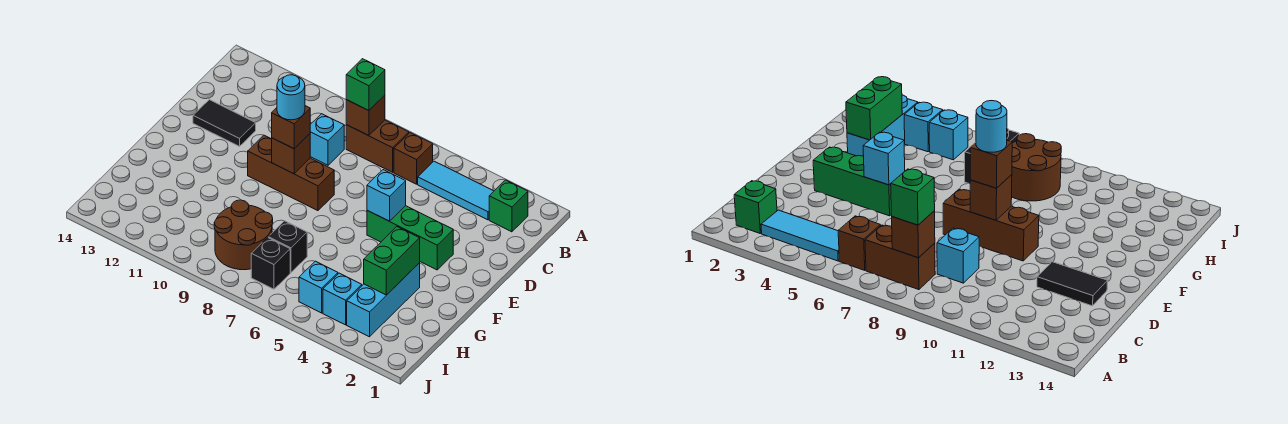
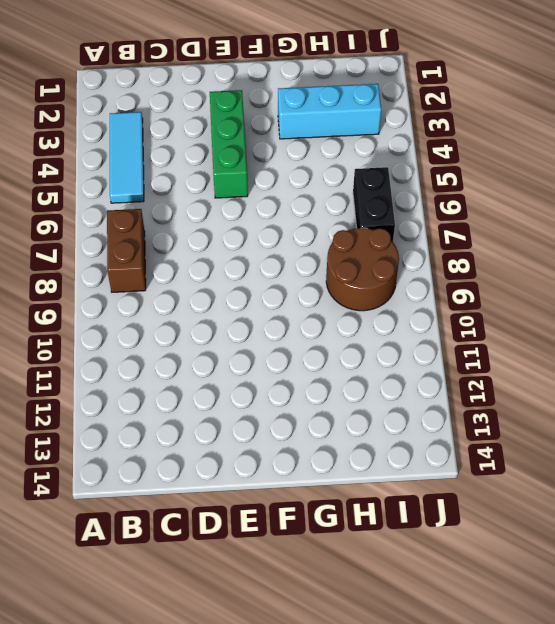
black 1x2 brick [353,167,395,242] -> black 1x1 brick [251,238,290,289]
none -> green 1x1 brick [489,180,528,232]
none -> brown 1x1 brick [394,133,433,184]
none -> cyan 1x1 brick [310,114,344,165]

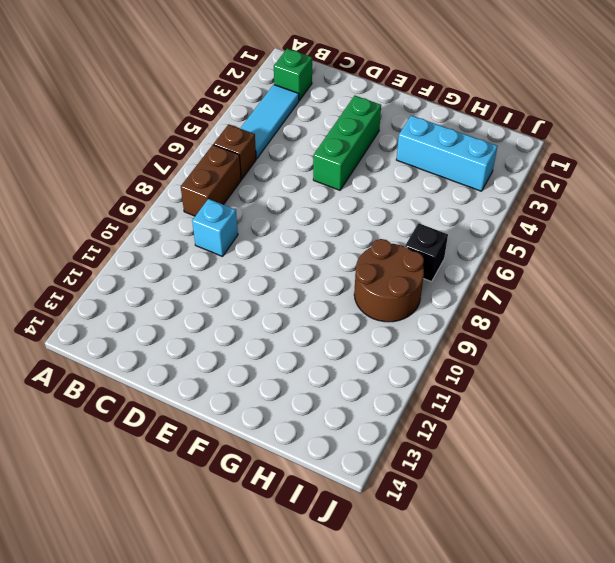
none -> black 1x2 tile [193,100,256,146]
none -> brown 1x3 brick [248,135,334,211]
none -> black 1x1 brick [268,221,307,272]

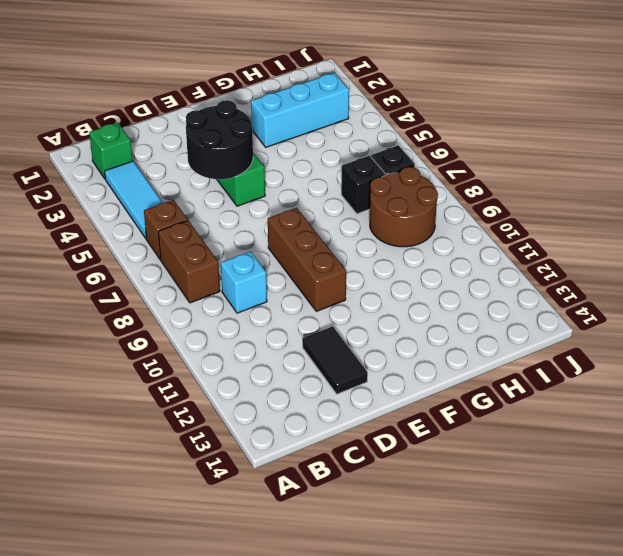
black 2x2 round brick [186,100,253,179] -> cyan 1x1 brick [367,170,406,221]
none -> cyan 1x1 brick [323,273,362,325]
none -> cyan 1x1 brick [299,261,338,313]
none -> brown 1x1 brick [346,95,385,136]

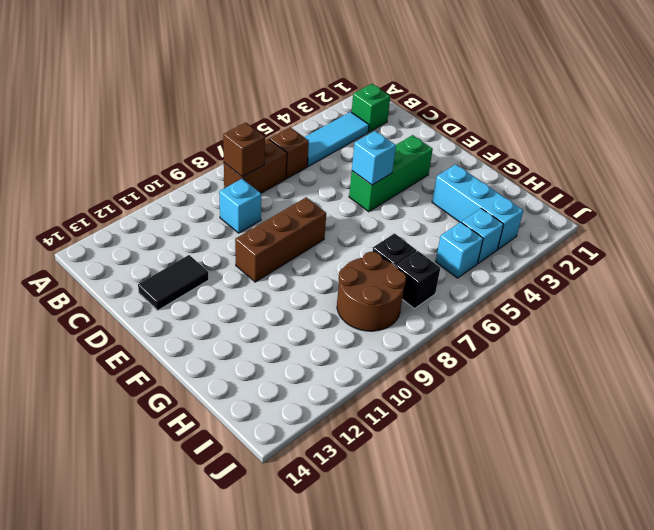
none -> brown 1x1 brick [272,134,310,174]
none -> green 1x2 brick [364,227,420,295]
none -> green 1x1 brick [346,59,385,111]

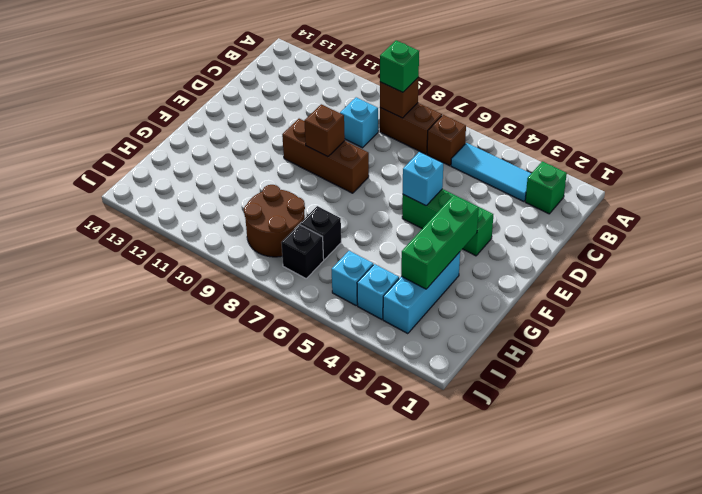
green 1x3 brick [401,195,479,289] -> green 1x2 brick [364,227,420,295]
none -> black 1x2 tile [193,100,256,146]
none -> brown 1x1 brick [272,106,310,149]
none -> cyan 1x1 round brick [277,75,305,120]

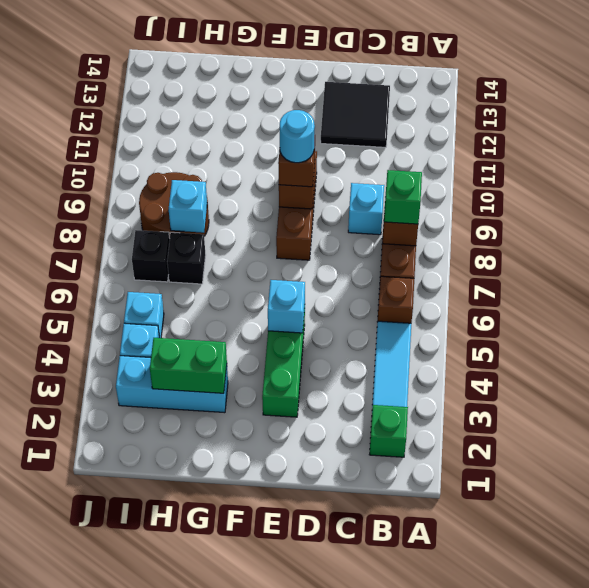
black 2x2 tile [321,82,390,147] -> black 1x2 tile [193,100,256,146]
cyan 1x1 brick [169,180,207,233] -> none

